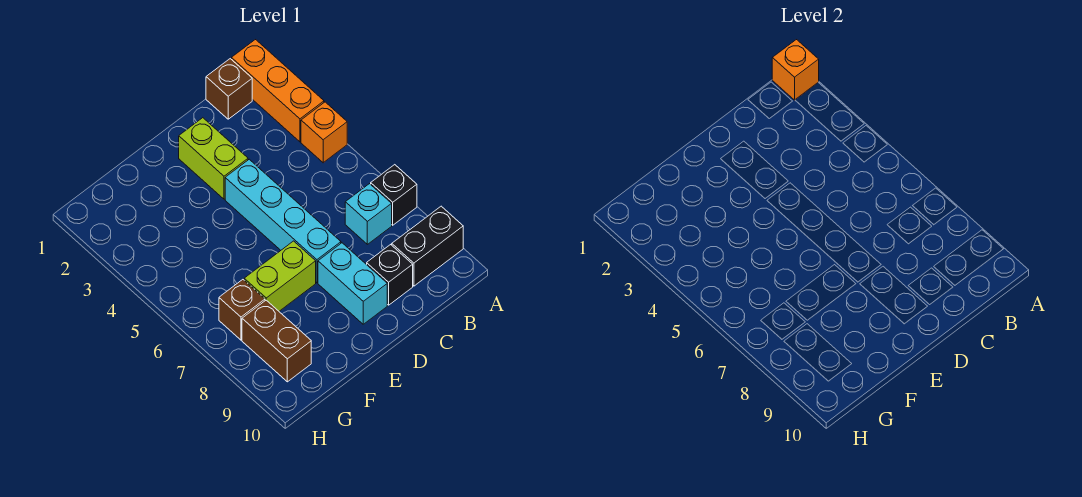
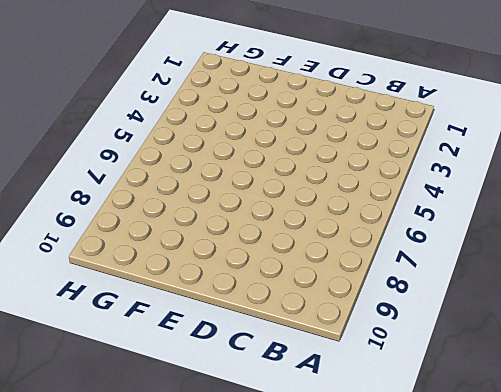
none -> orange 1x3 brick [231,40,324,142]
none -> orange 1x1 brick [301,102,347,163]
none -> black 1x1 brick [371,165,417,225]

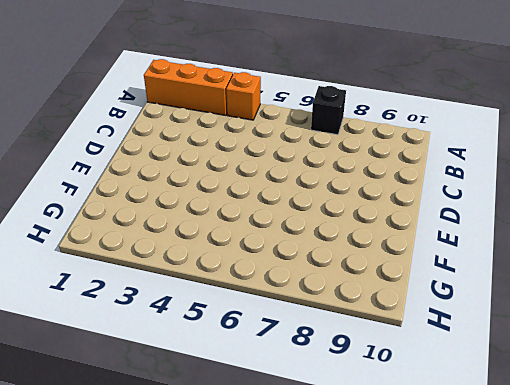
none -> black 1x2 brick [392,206,463,286]
none -> brown 1x1 brick [206,59,252,119]
none -> cyan 1x1 brick [345,184,392,244]

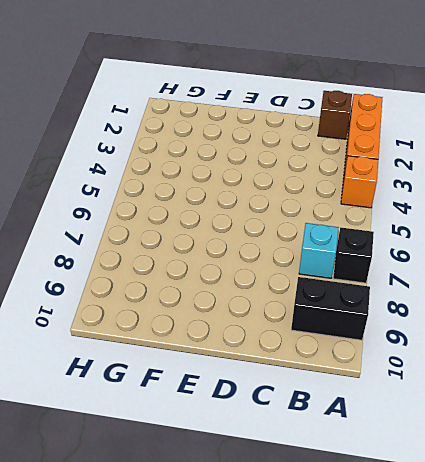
none -> black 1x1 brick [367,245,413,305]
none -> lime 1x2 brick [179,118,248,199]
none -> cyan 1x4 brick [225,159,341,283]

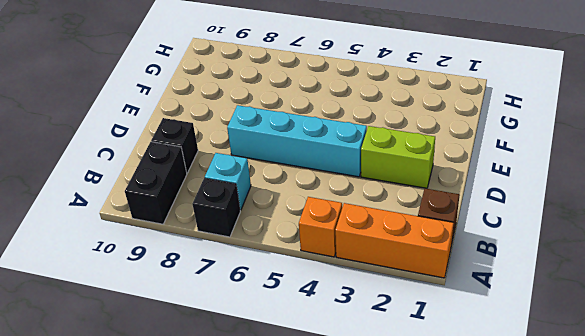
none -> cyan 1x2 brick [318,243,387,324]
none -> lime 1x2 brick [244,241,316,311]
none -> brown 1x1 brick [219,280,265,340]

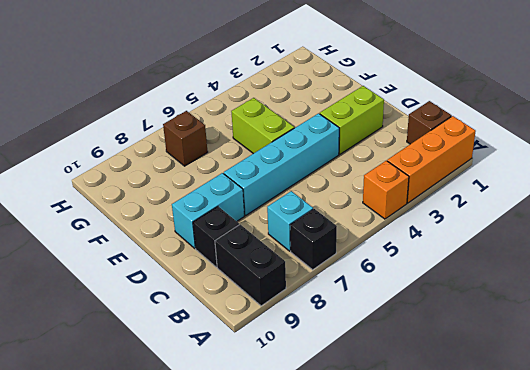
lime 1x2 brick [231,98,294,154] -> lime 1x2 brick moved to [244,241,316,311]
none -> brown 1x2 brick [242,300,311,382]
none -> orange 1x1 brick [772,40,819,100]

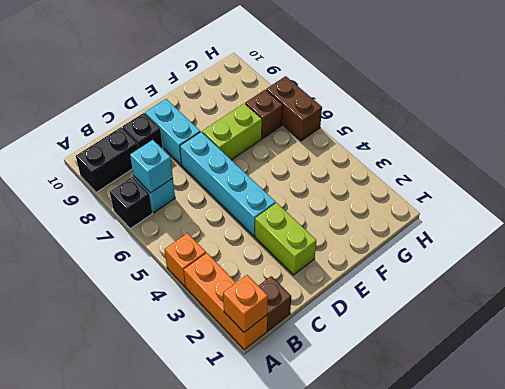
cyan 1x1 brick [130,140,173,193] -> none
brown 1x2 brick [266,76,322,141] -> brown 1x2 brick moved to [242,300,311,382]

